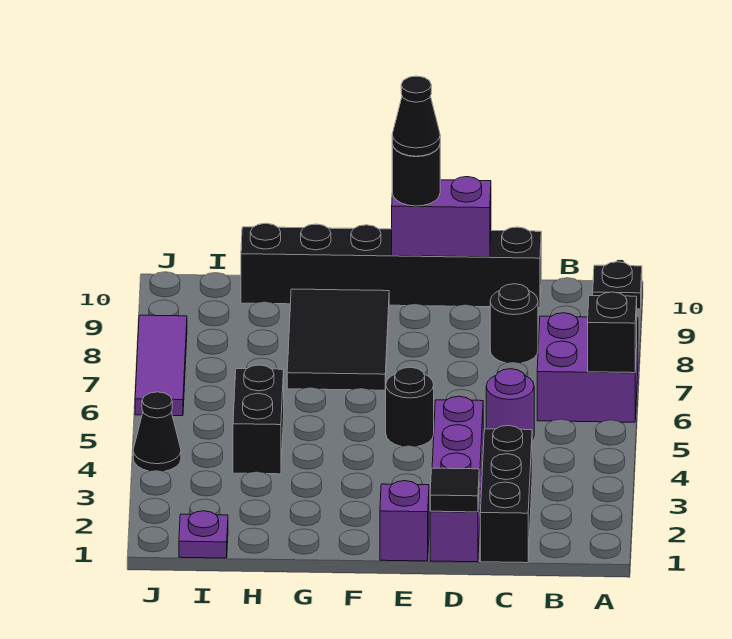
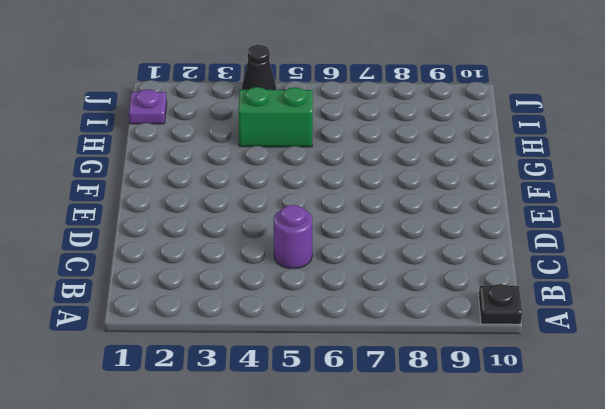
green 1x2 brick [238,87,313,147] -> black 1x2 brick [233,365,284,474]
none -> purple 2x2 brick [537,313,638,422]
none -> black 1x3 brick [480,426,532,563]
none -> black 1x1 round brick [490,284,538,363]

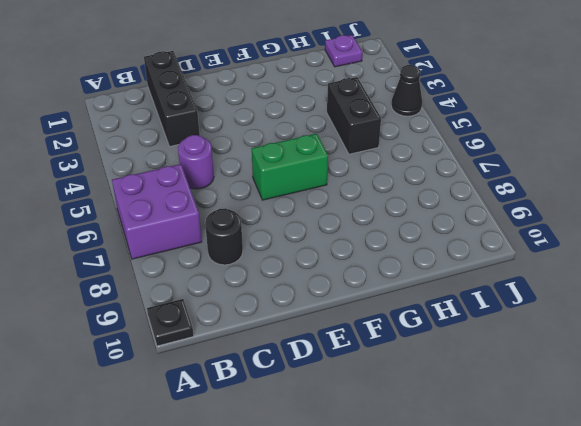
green 1x2 brick [252,134,328,200] -> none
none -> black 1x6 brick [241,223,541,308]
none -> purple 1x4 brick [430,396,483,562]
none -> purple 1x1 brick [380,481,429,561]

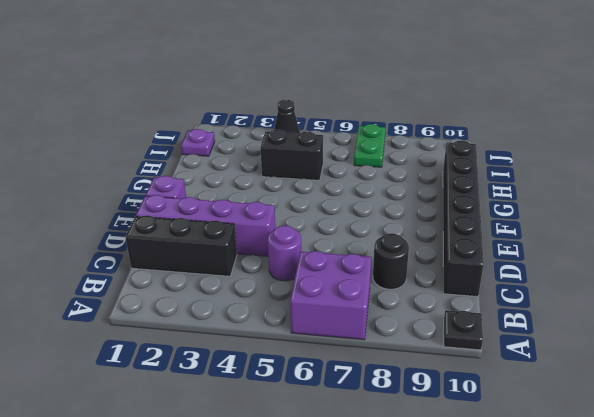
green 1x2 plate [354,124,385,167] -> purple 1x3 tile [135,315,187,416]
none -> black 1x1 round brick [385,367,434,447]
none -> black 2x3 tile [287,289,389,390]
none -> black 1x1 brick [588,292,637,373]

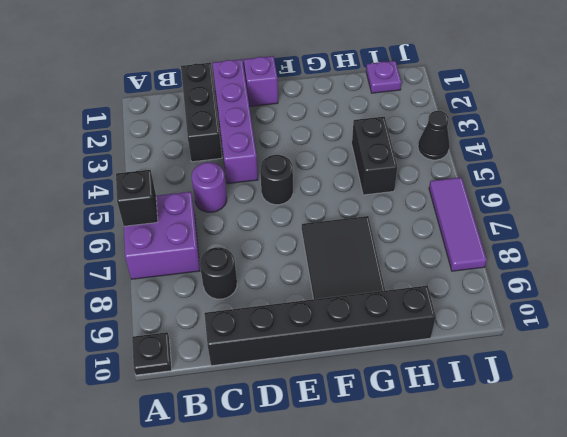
none -> black 1x1 tile [430,468,479,512]
none -> purple 1x2 brick [392,177,491,257]
none -> black 1x1 round brick [392,144,440,206]

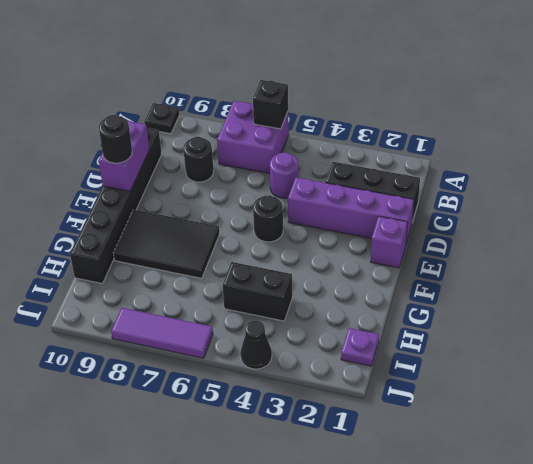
none -> black 1x1 tile [430,468,479,512]
none -> black 1x1 cone [392,76,440,156]

